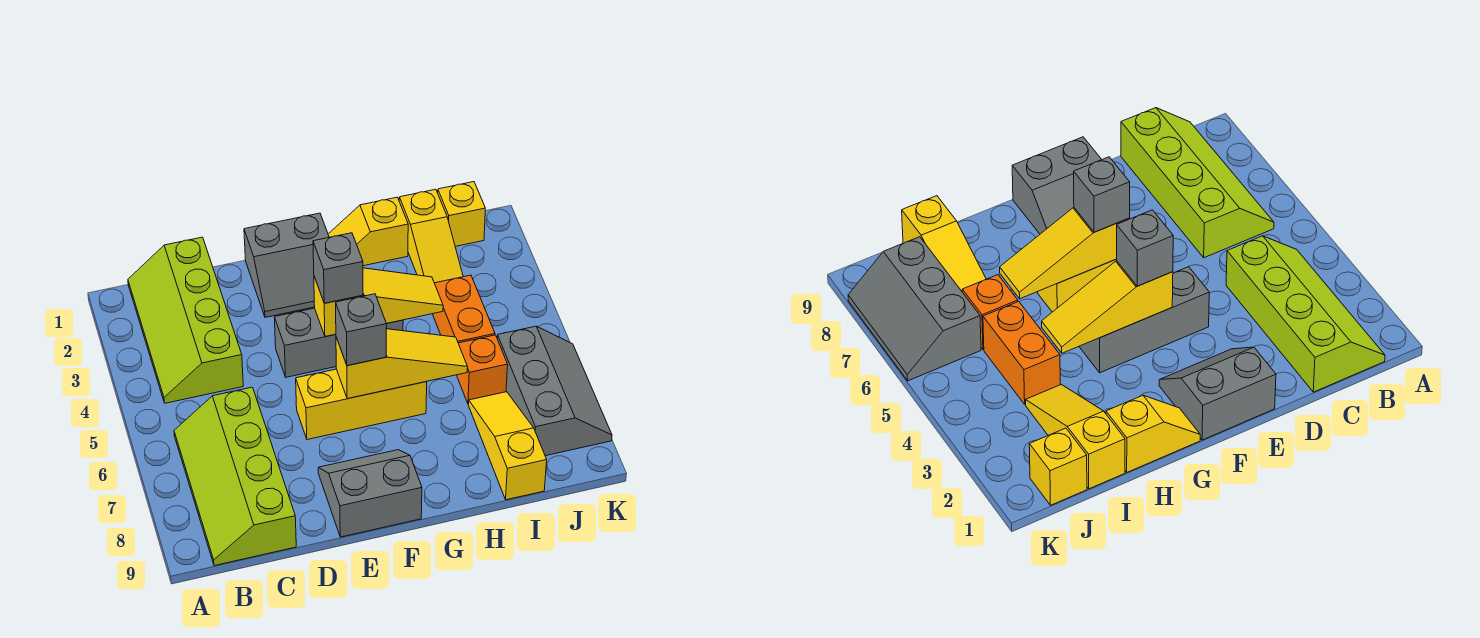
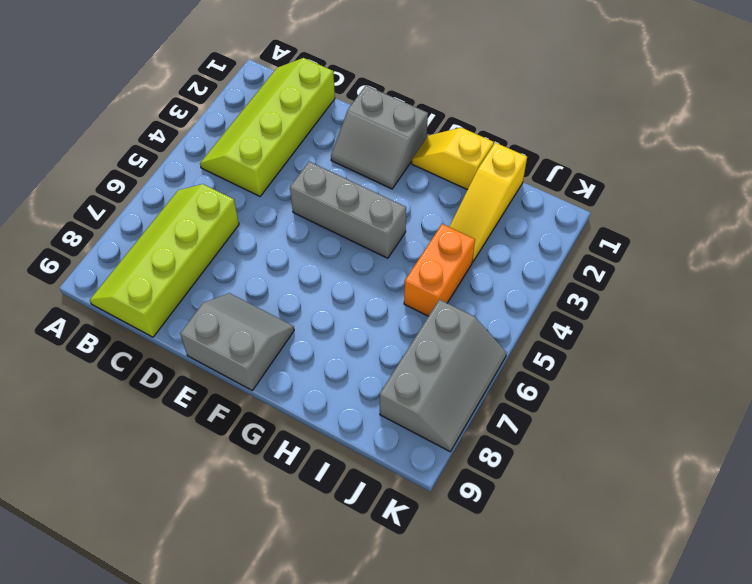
none -> yellow 1x3 brick [296,369,427,440]
none -> orange 1x1 brick [457,335,508,404]
none -> yellow 1x3 slope [469,392,547,500]

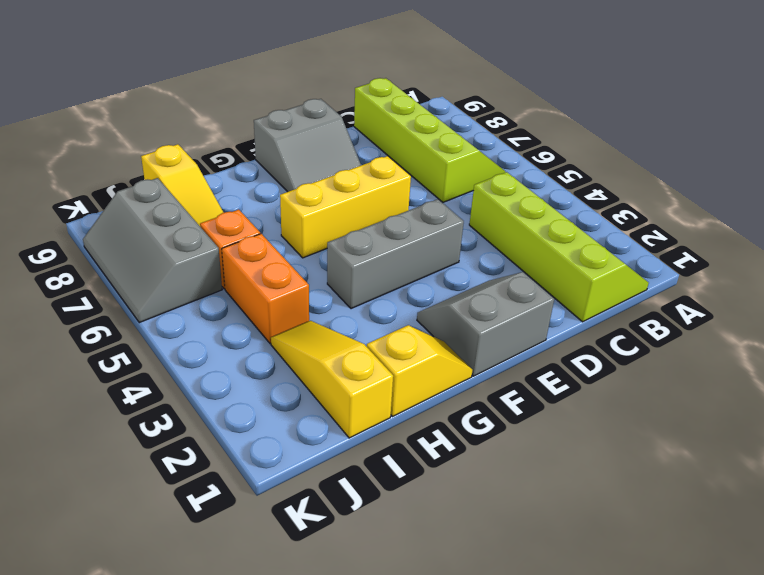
none -> yellow 1x1 brick [438,182,485,246]
none -> yellow 1x3 slope [314,268,443,337]
none -> yellow 1x3 slope [336,329,468,399]

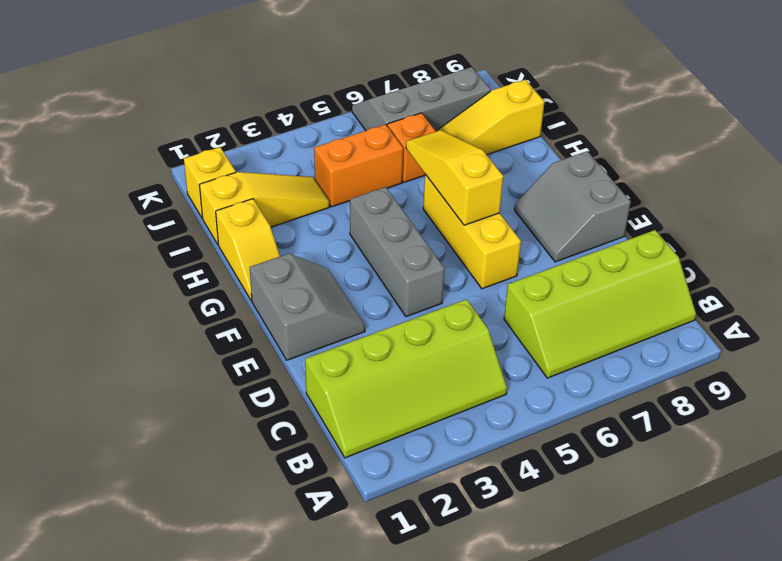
none -> yellow 1x3 slope [314,268,443,337]
none -> grey 1x1 brick [313,233,363,303]
none -> grey 1x1 brick [336,294,387,366]

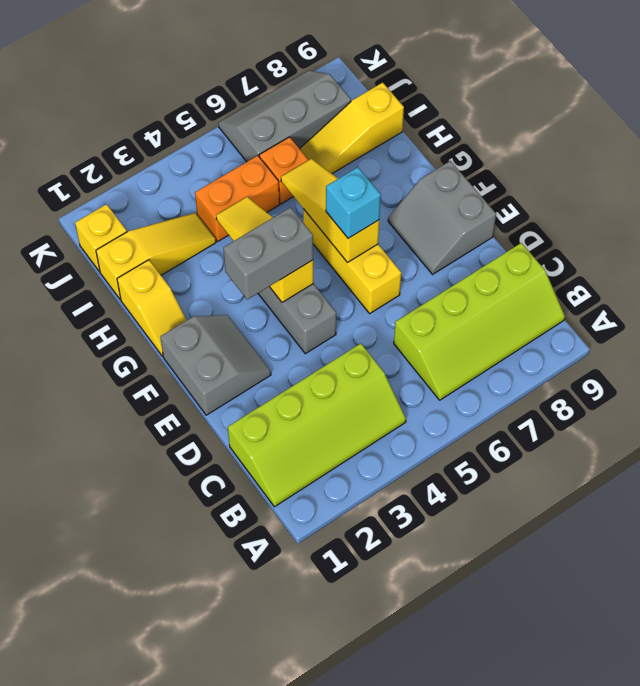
grey 1x2 brick [223,207,313,299] -> grey 1x1 brick [313,233,363,303]
cyan 1x1 brick [326,167,381,238] -> grey 1x1 brick [336,294,387,366]

